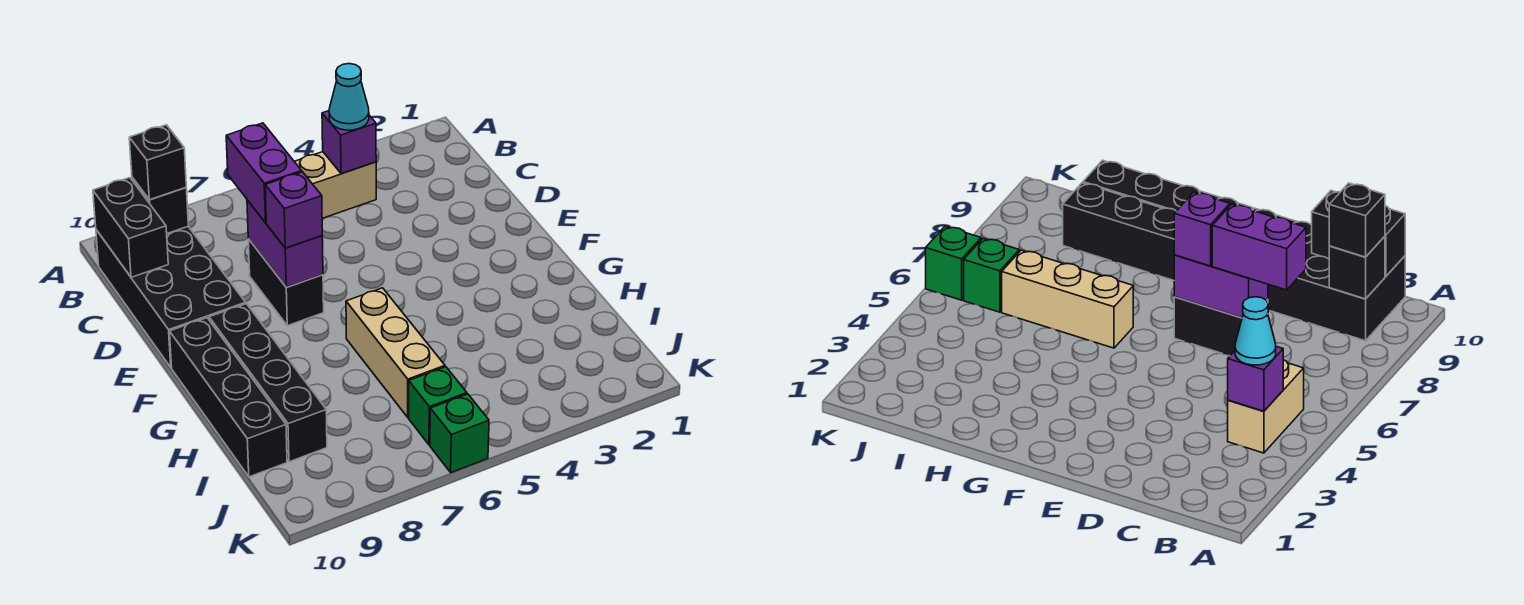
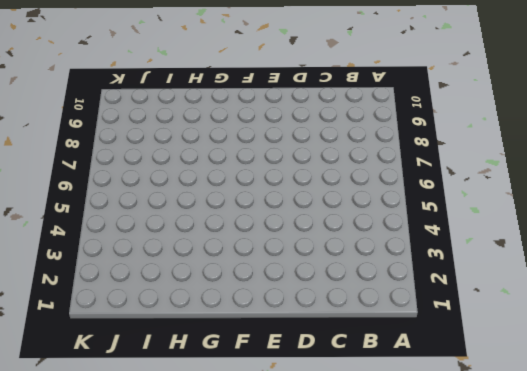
none -> tan 1x2 brick [294,152,376,218]
none -> black 2x4 brick [96,227,246,368]
none -> black 1x2 brick [248,239,324,326]

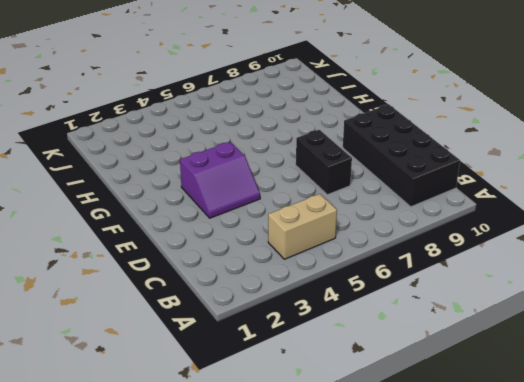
purple 2x2 slope [180,142,260,218] -> none
none -> black 1x4 brick [209,304,327,462]
none -> black 1x4 brick [170,318,287,477]
none -> tan 1x3 brick [346,288,445,417]

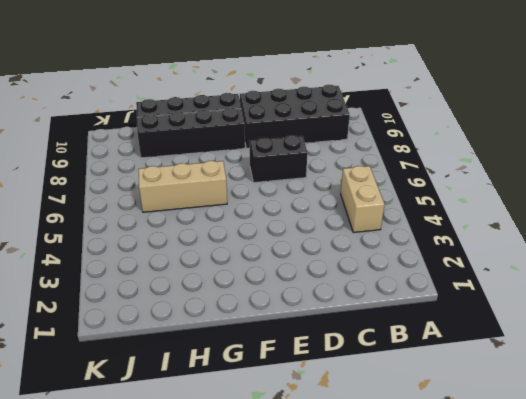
none -> green 1x1 brick [408,367,467,445]
none -> green 1x1 brick [430,394,489,473]
none -> purple 1x1 brick [322,111,376,174]

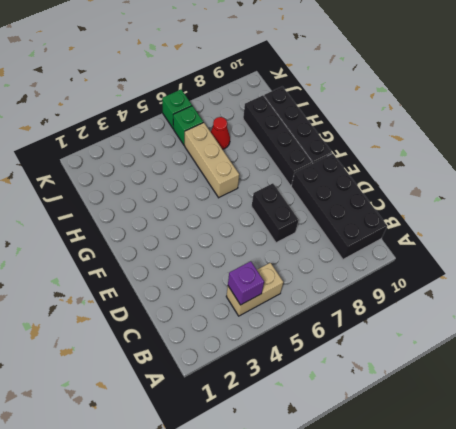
red 1x1 cone [211,117,230,149] -> none
none -> black 1x1 brick [132,177,188,233]
none -> black 1x2 brick [93,178,168,277]
none -> purple 1x2 brick [247,200,323,287]

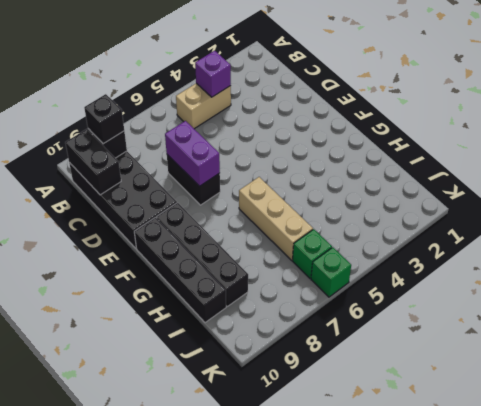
none -> cyan 1x1 cone [329,64,369,130]
none -> purple 1x2 brick [226,123,302,223]
none -> purple 1x1 brick [265,172,322,248]

